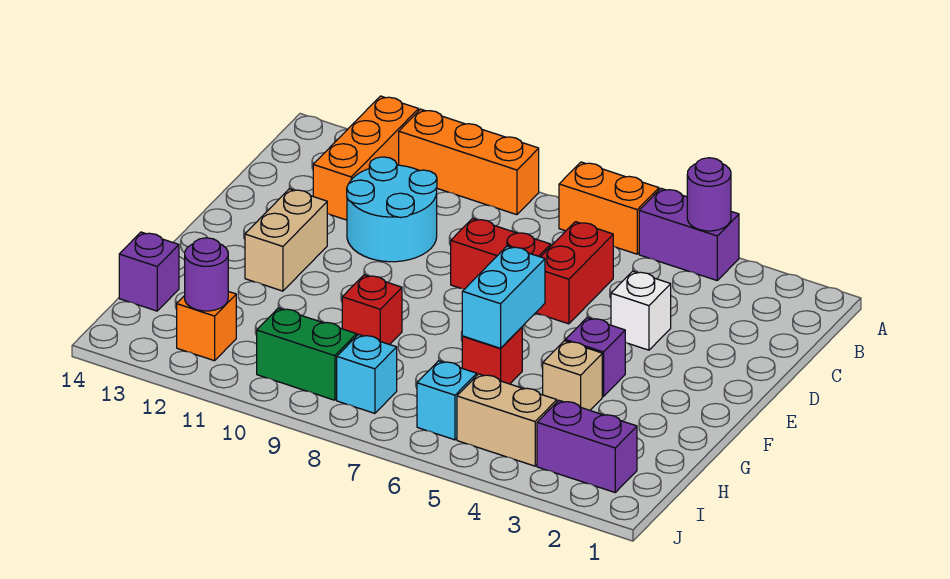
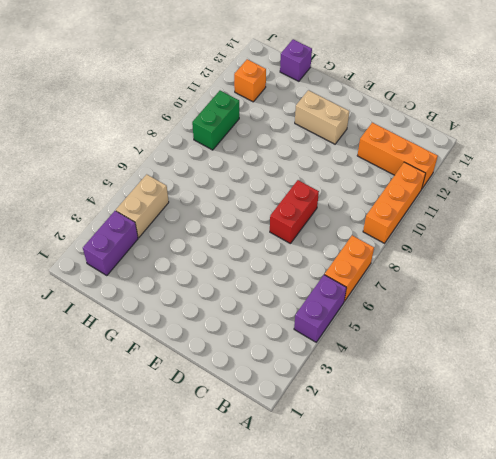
none -> red 1x2 brick [536,222,613,324]
none -> cyan 2x2 round brick [347,157,437,262]
none -> white 1x1 brick [611,271,671,350]

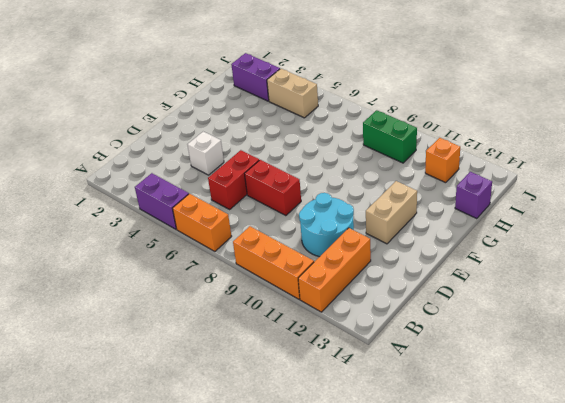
none -> purple 1x1 brick [565,318,625,397]
none -> tan 1x1 brick [543,341,602,410]
none -> red 1x1 brick [462,327,522,384]

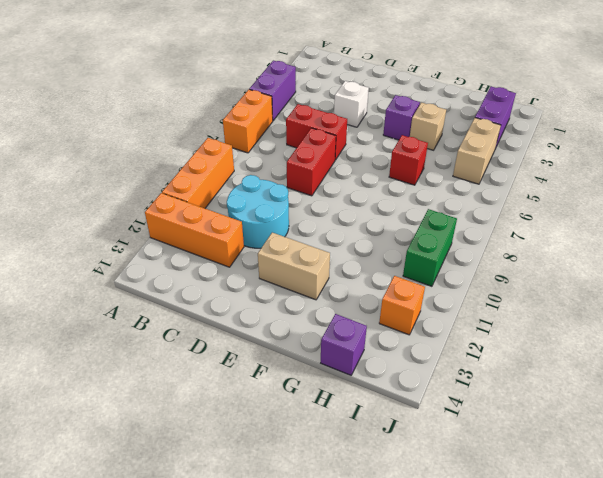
none -> red 1x1 brick [342,275,402,345]
none -> cyan 1x1 brick [417,361,477,440]
none -> cyan 1x1 brick [337,334,397,413]

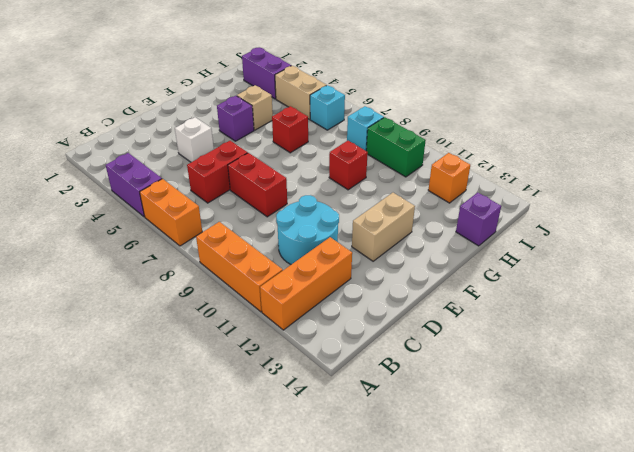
none -> purple 1x1 round brick [687,158,731,231]
none -> cyan 1x2 brick [462,246,545,348]
none -> purple 1x1 round brick [185,238,228,311]

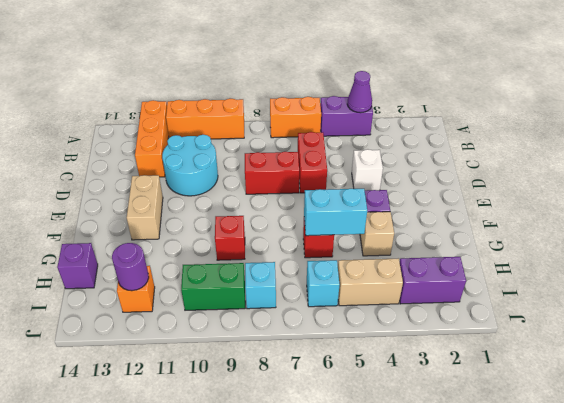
purple 1x1 cone [347,71,372,113] -> purple 1x1 round brick [687,158,731,231]
cyan 1x2 brick [304,189,367,236] -> cyan 1x2 brick turned to [462,246,545,348]

